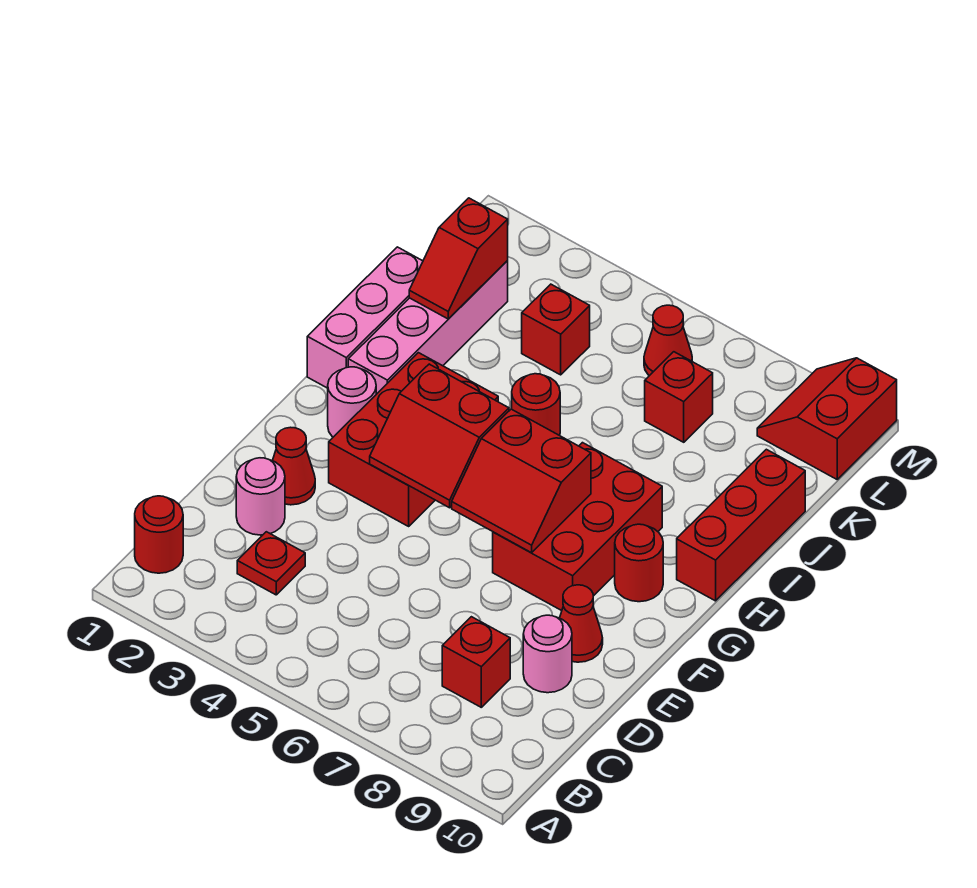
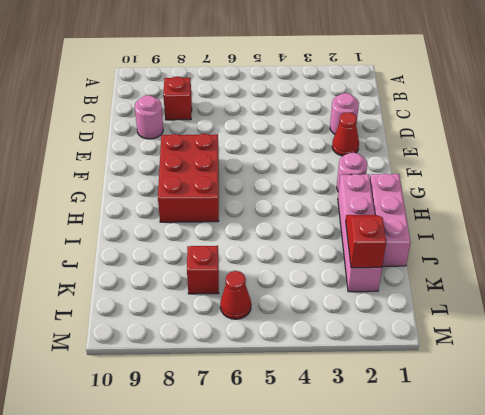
none -> red 1x1 round brick [135,496,183,573]
none -> red 1x1 plate [237,532,305,595]
none -> red 1x1 cone [560,585,603,662]

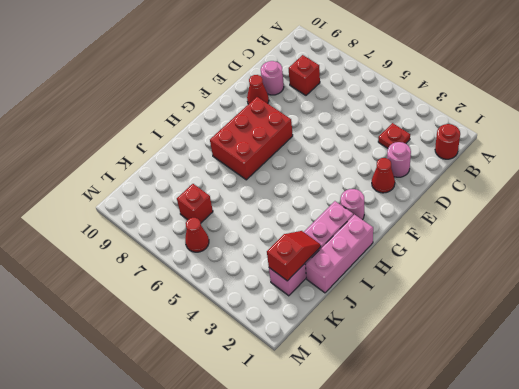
none -> red 2x3 brick [329,353,498,526]
none -> red 1x1 round brick [615,524,663,602]
none -> red 1x3 brick [677,449,805,601]

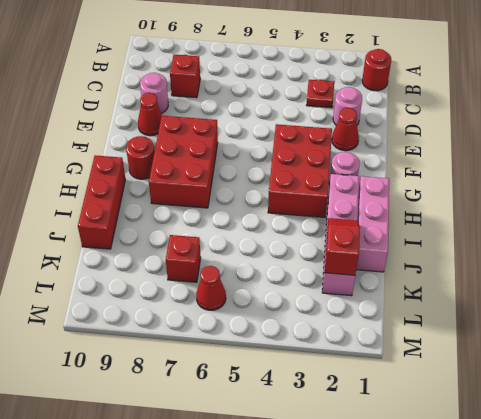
none -> red 1x1 round brick [512,374,560,435]
none -> red 1x1 brick [522,284,590,375]
none -> red 2x2 slope [757,358,897,479]

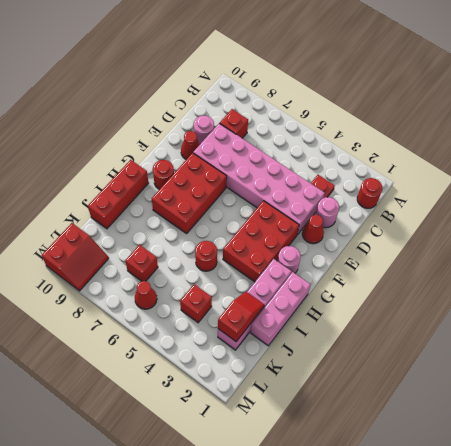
pink 2x6 brick [193,123,325,235] -> none
none -> red 2x2 slope [370,364,509,508]
none -> red 2x2 slope [452,409,591,553]

